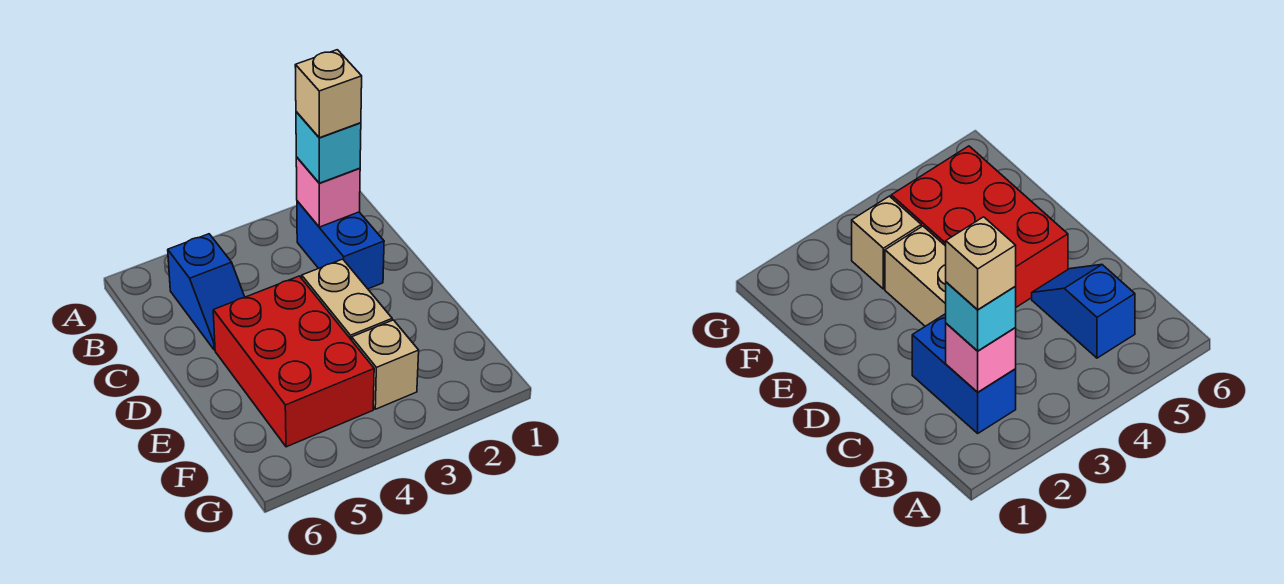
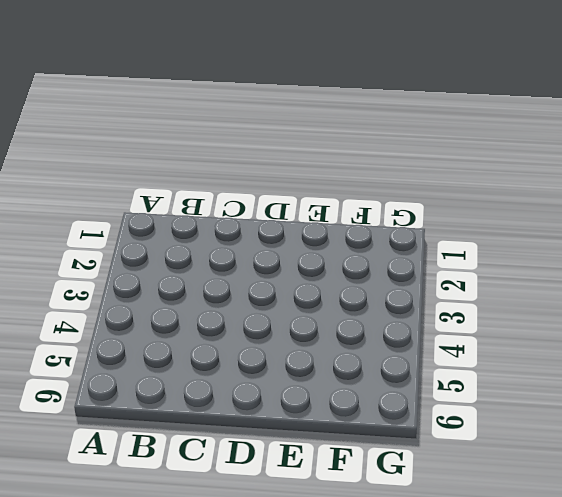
none -> blue 1x2 brick [297,201,384,289]
none -> blue 1x2 slope [168,234,245,350]

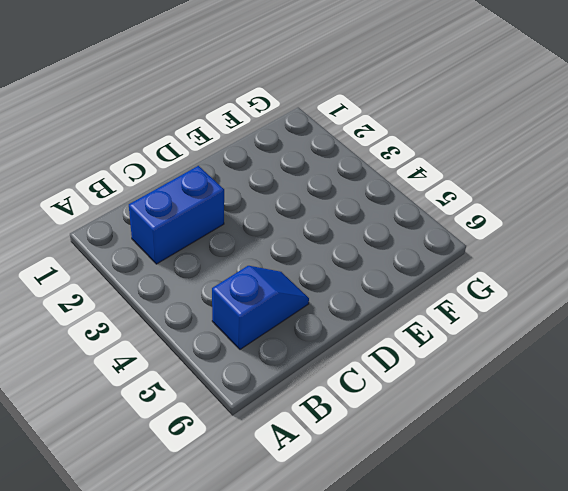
none -> tan 1x2 brick [302,259,392,340]
none -> red 2x3 brick [213,276,374,447]

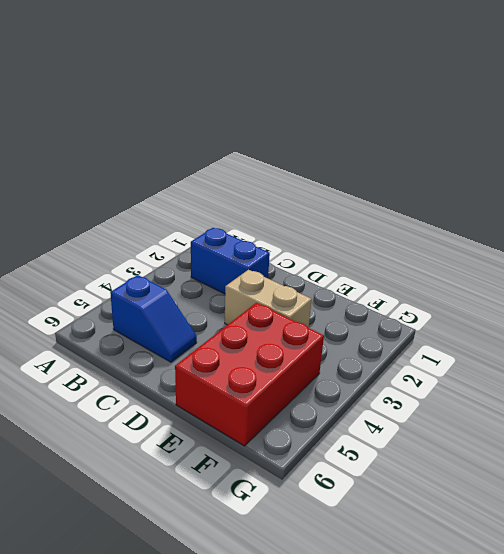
red 2x3 brick [175,303,324,446] -> red 2x3 brick turned to [213,276,374,447]
none -> tan 1x1 brick [352,320,419,409]
none -> pink 1x1 brick [296,157,360,227]

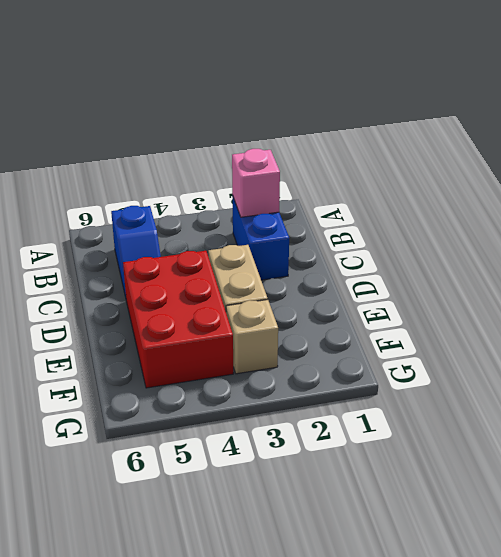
none -> cyan 1x1 brick [296,112,361,183]
none -> tan 1x1 brick [295,50,362,138]

